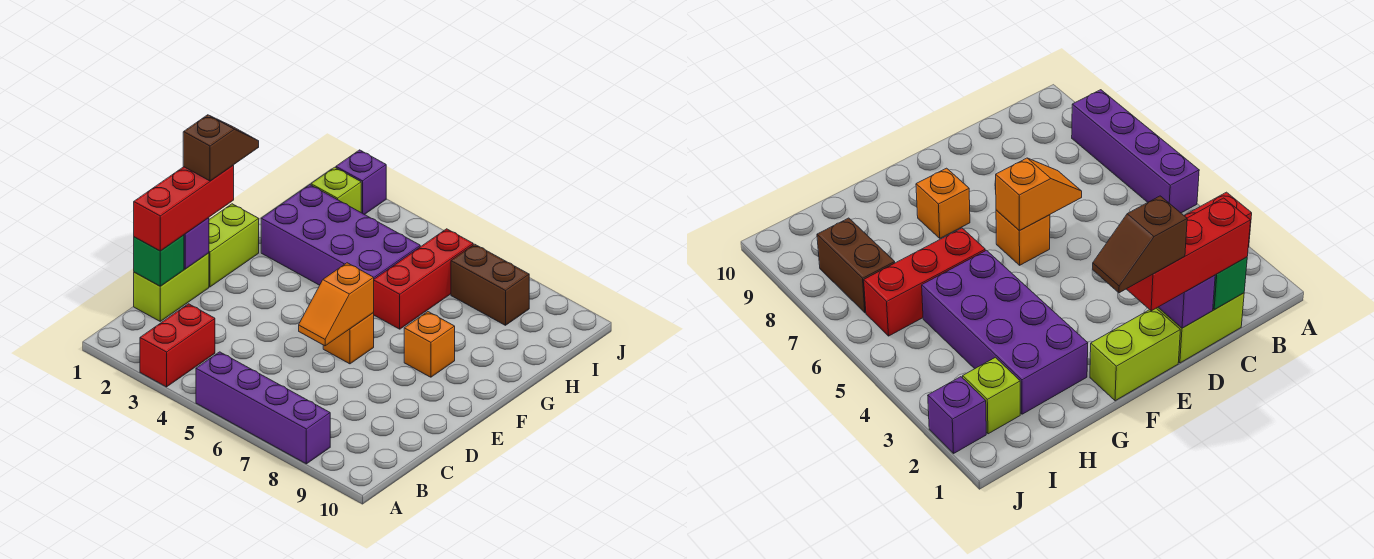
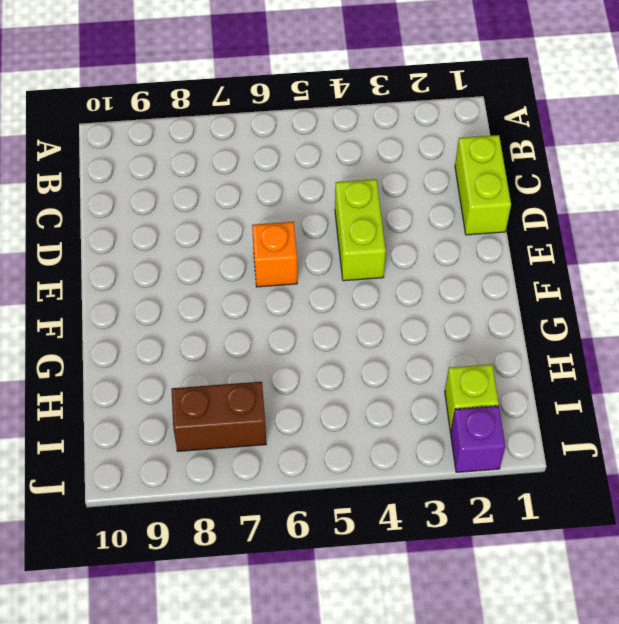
lime 1x2 brick [335,179,386,281] -> lime 1x2 brick moved to [209,204,259,287]
none -> red 1x2 brick [140,304,215,387]
none -> purple 1x4 brick [196,352,330,464]
none -> orange 1x1 brick [404,312,455,377]

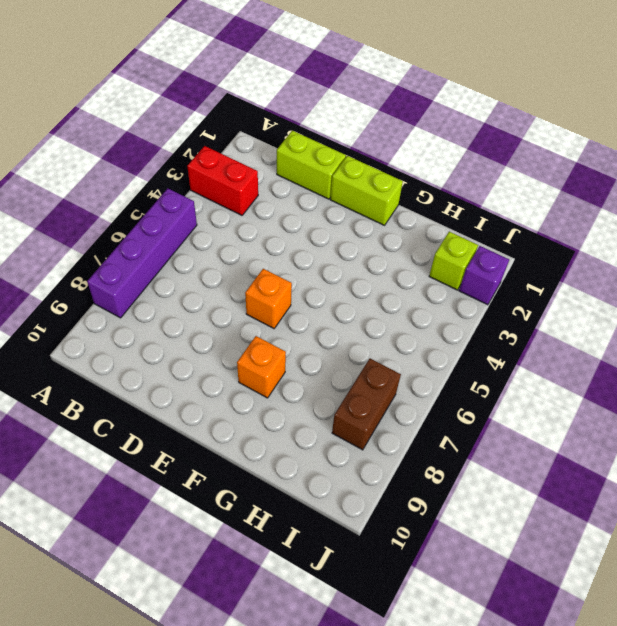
none -> purple 2x4 brick [261,185,420,285]
none -> red 1x3 brick [373,229,473,329]
none -> green 1x1 brick [134,235,184,286]

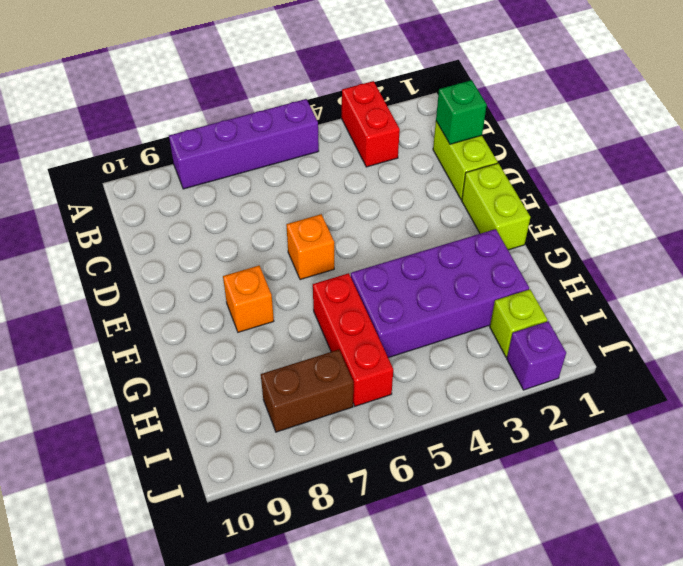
none -> purple 1x1 brick [184,218,209,269]
none -> orange 1x2 slope [299,263,374,346]
none -> red 1x3 brick [134,165,234,251]

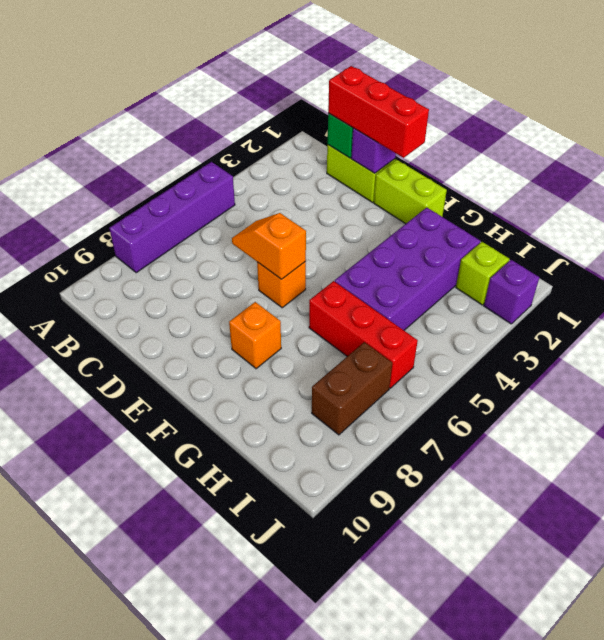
none -> red 1x2 brick [140,304,215,387]
none -> brown 1x2 slope [183,115,259,181]

